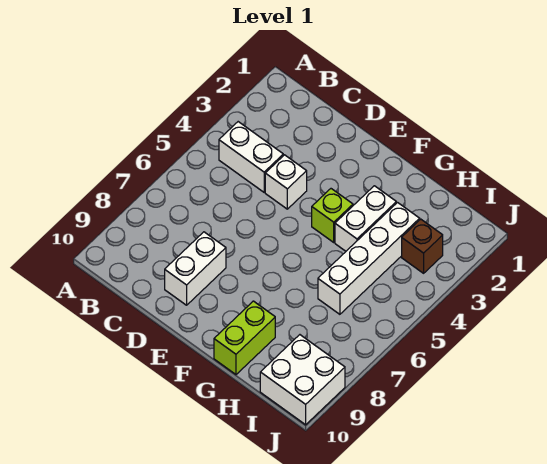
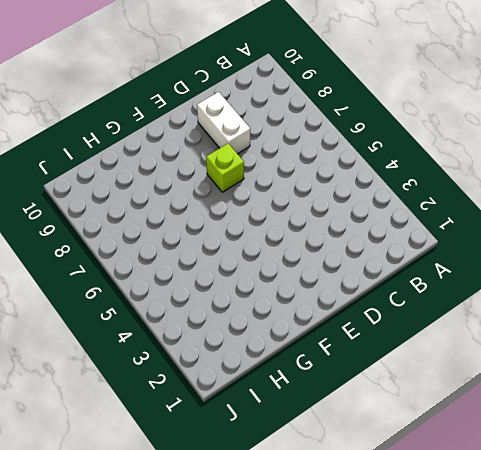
lime 1x1 brick [206,143,244,192] -> lime 1x1 brick moved to [312,189,353,242]
none -> white 1x2 brick [219,122,283,192]
none -> white 1x1 brick [265,155,307,209]

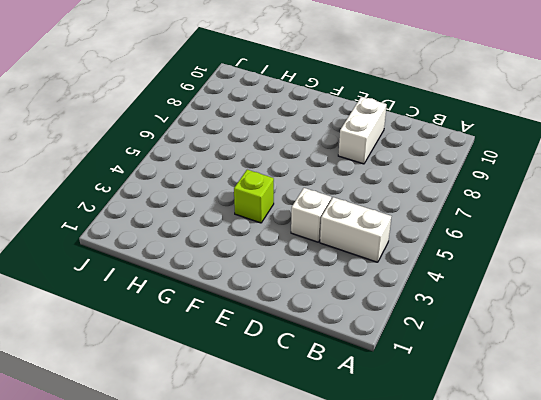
none -> white 1x2 brick [335,186,396,251]
none -> lime 1x2 brick [214,301,275,374]

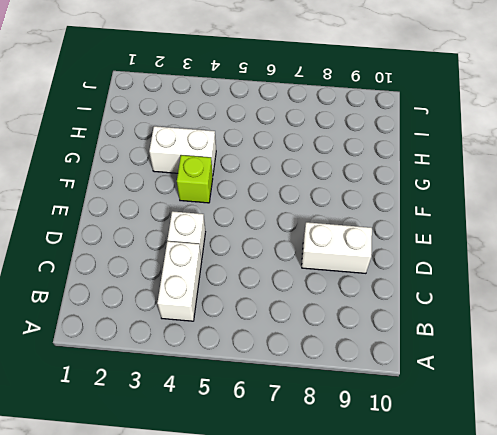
none -> lime 1x2 brick [214,301,275,374]
none -> white 1x4 brick [318,203,420,314]

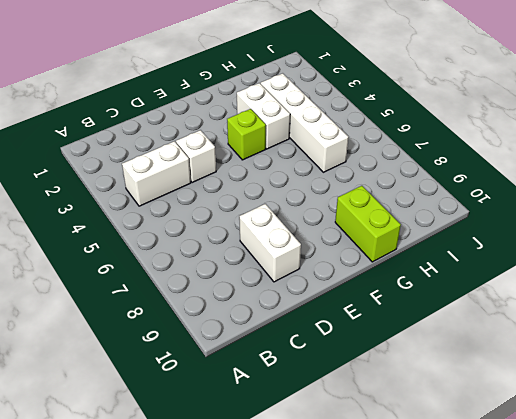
none -> brown 1x1 brick [402,219,443,273]
none -> white 2x2 brick [260,335,345,425]

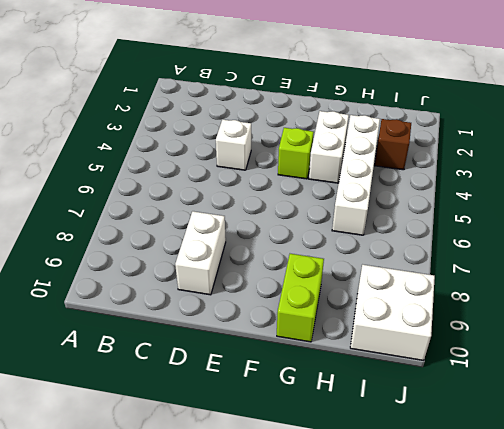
none -> white 1x2 brick [219,122,283,192]

